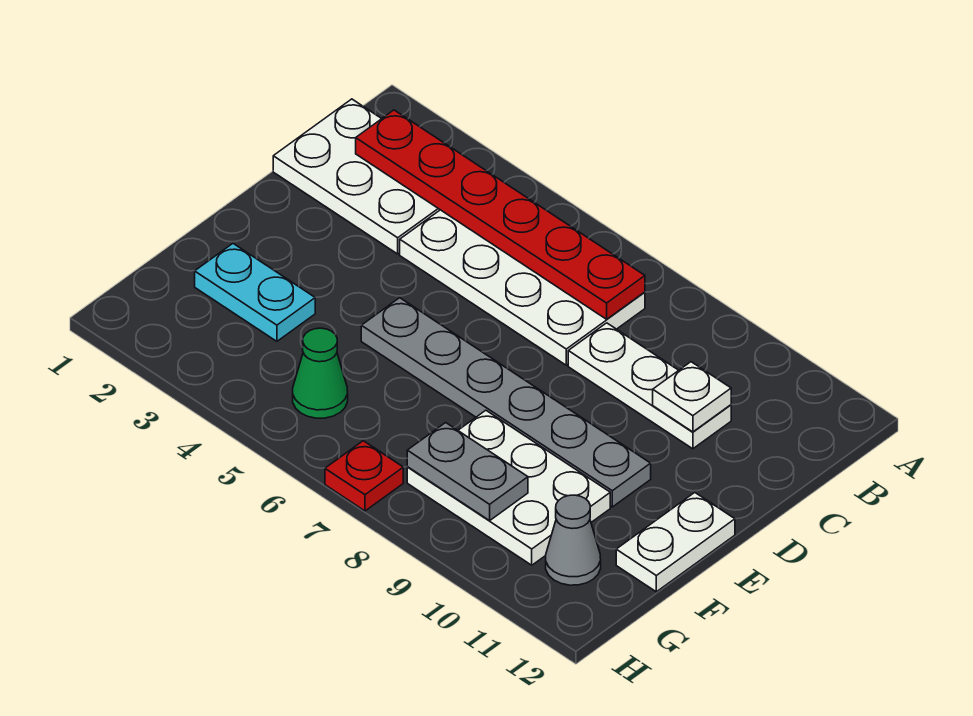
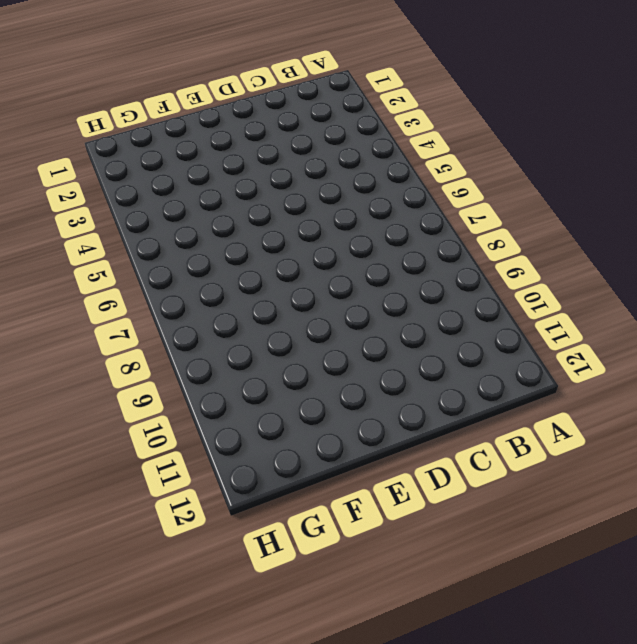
none -> white 2x3 plate [273,99,440,254]
none -> white 2x4 plate [400,210,645,365]
none -> white 1x3 plate [568,323,731,449]

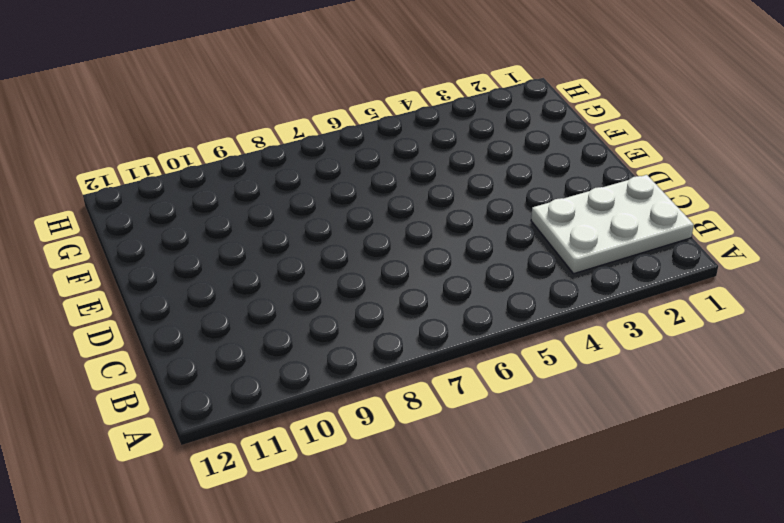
none -> white 2x4 plate [400,210,645,365]
none -> white 1x3 plate [568,323,731,449]
none -> grey 1x6 plate [361,298,651,507]

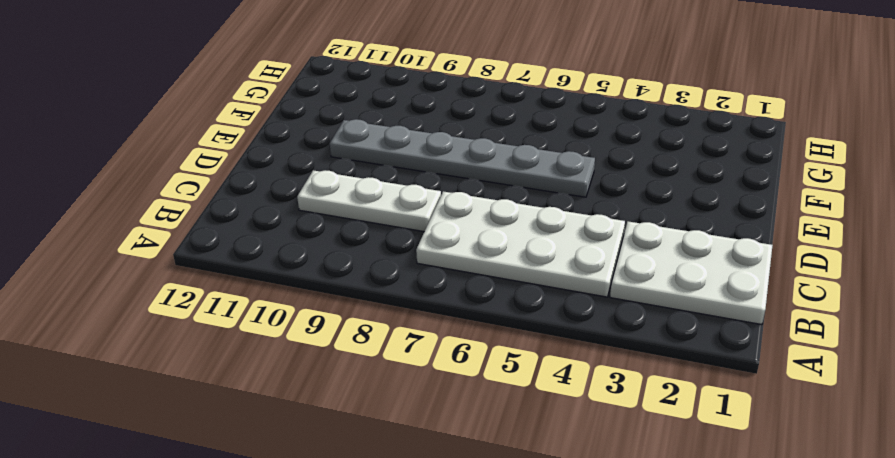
none -> white 1x2 plate [616,493,735,592]
none -> cyan 1x2 plate [195,244,315,341]
none -> white 2x3 plate [407,410,610,565]

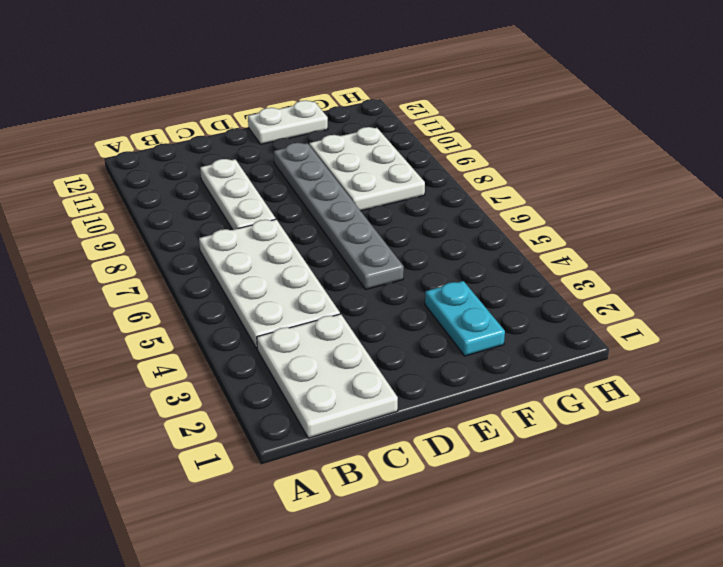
none -> green 1x1 cone [293,328,348,418]
none -> grey 1x1 cone [546,495,601,585]
none -> red 1x1 plate [325,441,403,511]

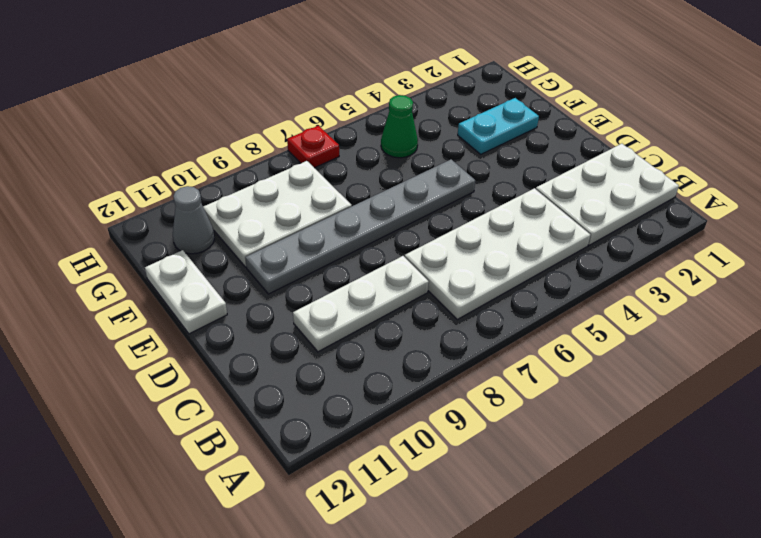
none -> red 1x6 plate [356,110,645,319]
none -> white 1x1 plate [653,362,731,432]
none -> grey 1x2 plate [407,423,528,521]

